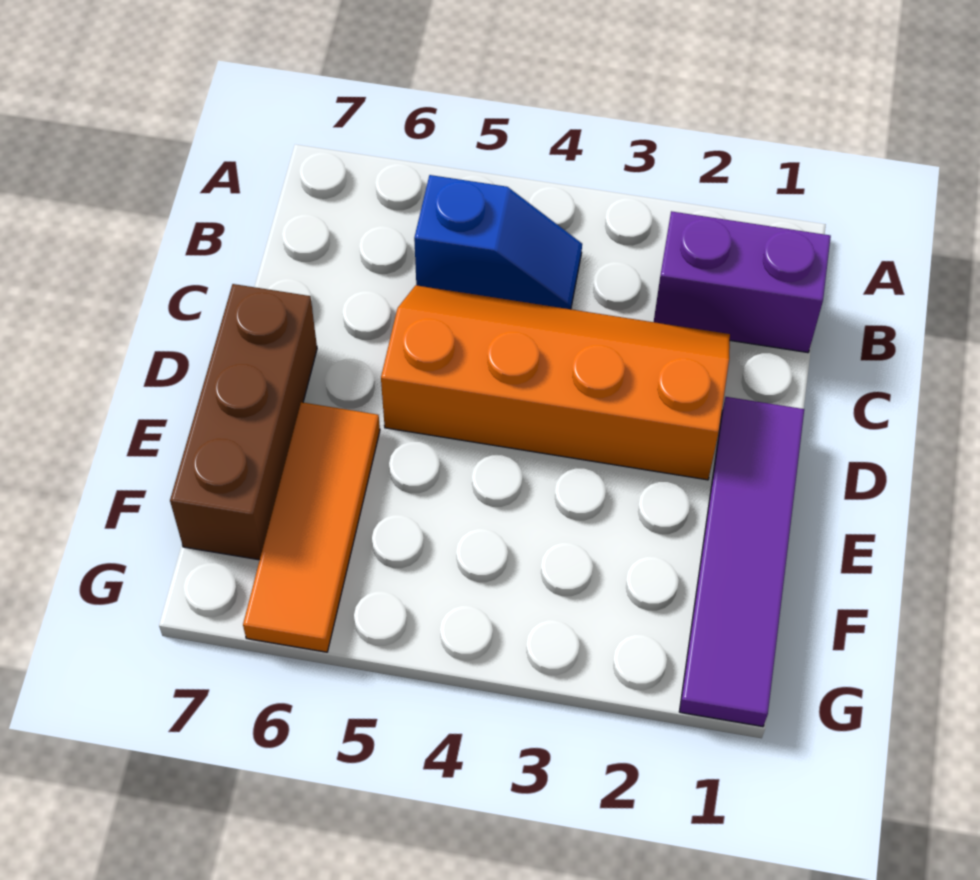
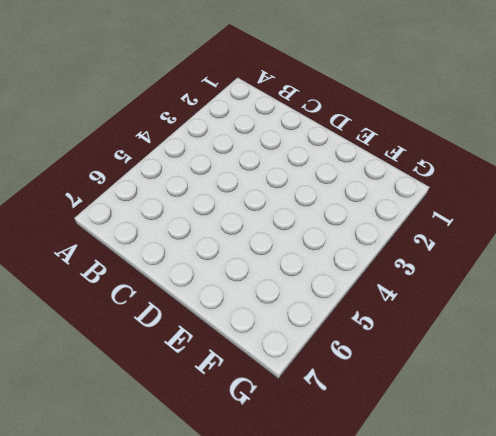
none -> purple 1x2 brick [654,211,831,353]
none -> blue 1x2 slope [414,175,582,309]

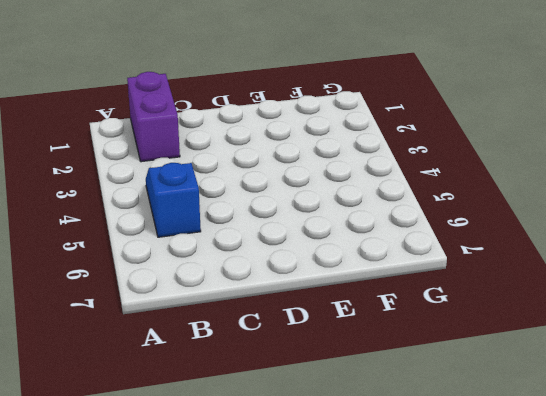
none -> orange 2x4 slope [381,285,730,480]
none -> purple 1x4 tile [679,397,804,727]

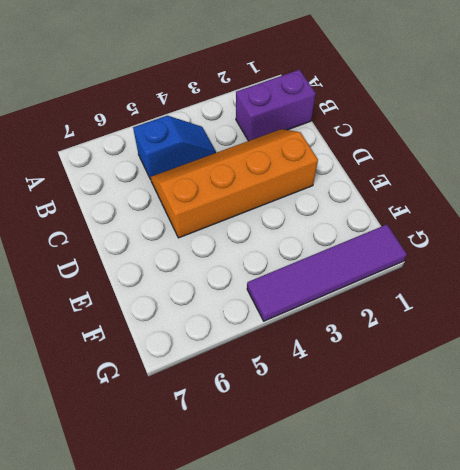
purple 1x4 tile [247,224,407,321] -> purple 1x4 tile turned to [679,397,804,727]
none -> brown 1x3 brick [170,284,317,560]
none -> orange 1x3 tile [243,402,380,652]

